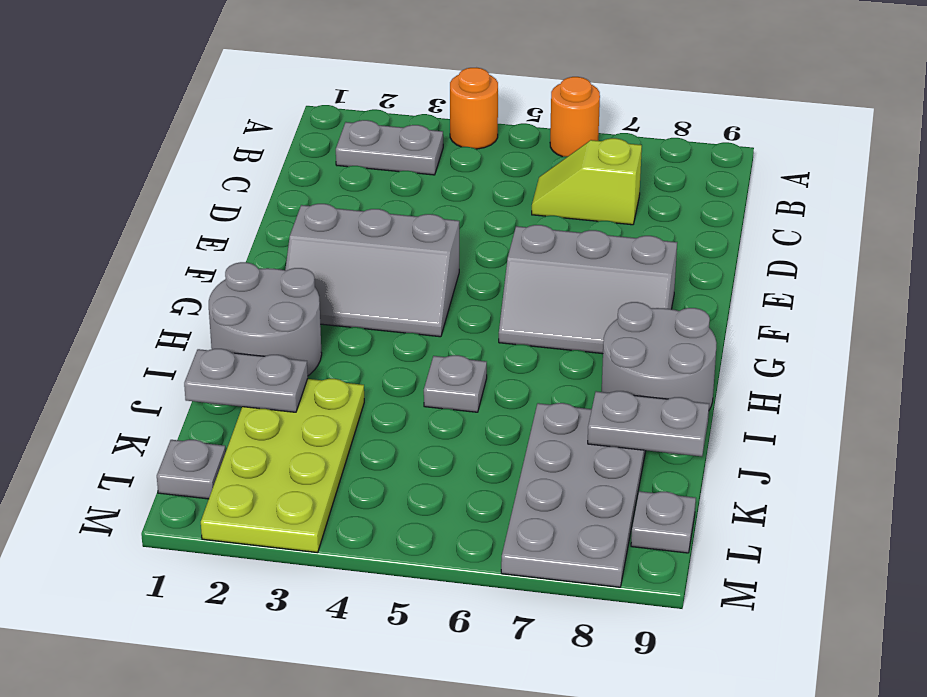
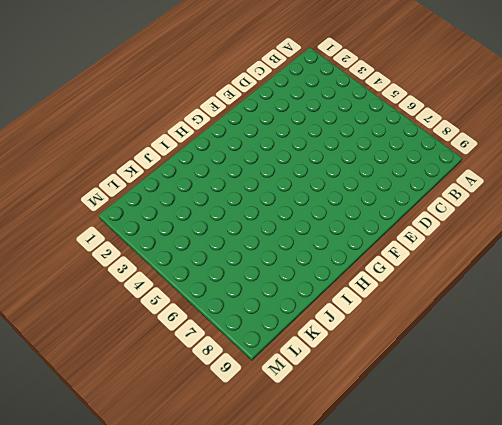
none -> orange 1x1 round brick [450,68,498,149]
none -> orange 1x1 round brick [550,77,600,157]
none -> grey 1x2 plate [336,120,443,175]

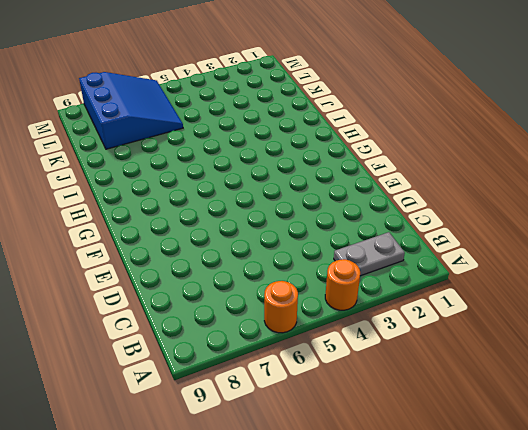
blue 3x3 slope [79,72,183,149] -> grey 2x4 plate [501,403,646,587]
none -> lime 1x2 slope [532,138,642,225]
none -> grey 2x3 slope [285,204,459,337]
none -> grey 2x3 slope [499,225,677,354]

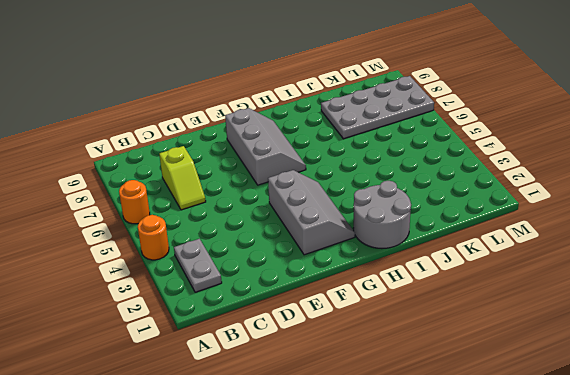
none -> grey 2x2 round brick [602,302,717,410]
none -> grey 1x1 plate [424,355,487,412]
none -> lime 2x4 plate [201,379,364,553]

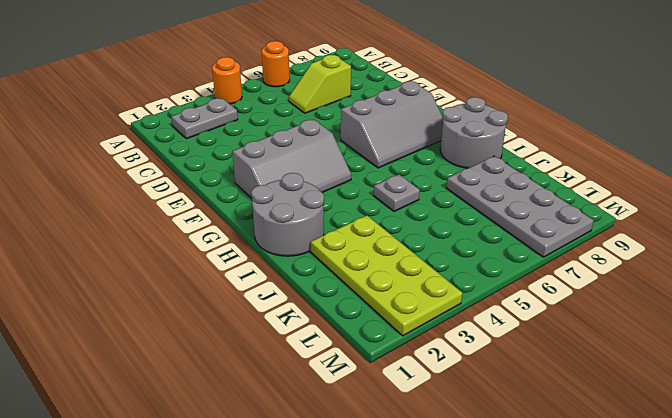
none -> grey 1x1 plate [157,440,226,499]
none -> grey 1x1 plate [631,491,696,553]
none -> grey 1x2 plate [184,349,308,412]

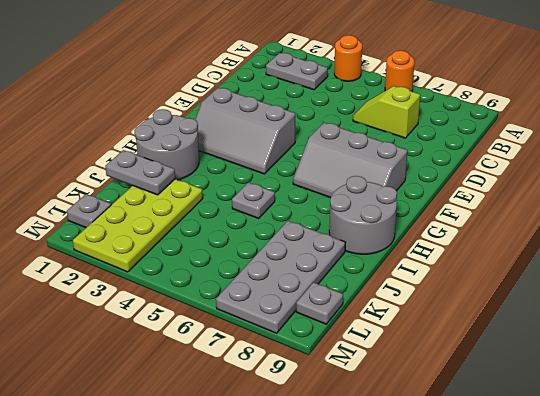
none -> grey 1x2 plate [588,391,709,456]

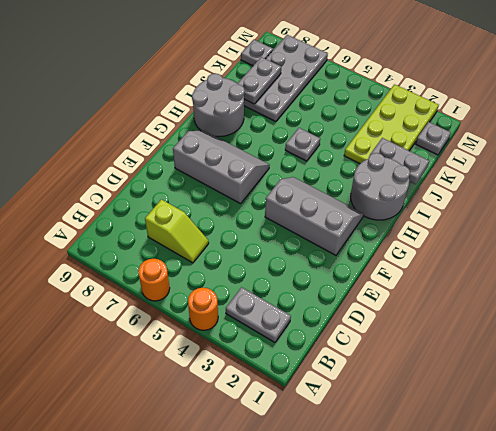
grey 1x2 plate [237,57,281,104] -> grey 1x2 plate turned to [588,391,709,456]

